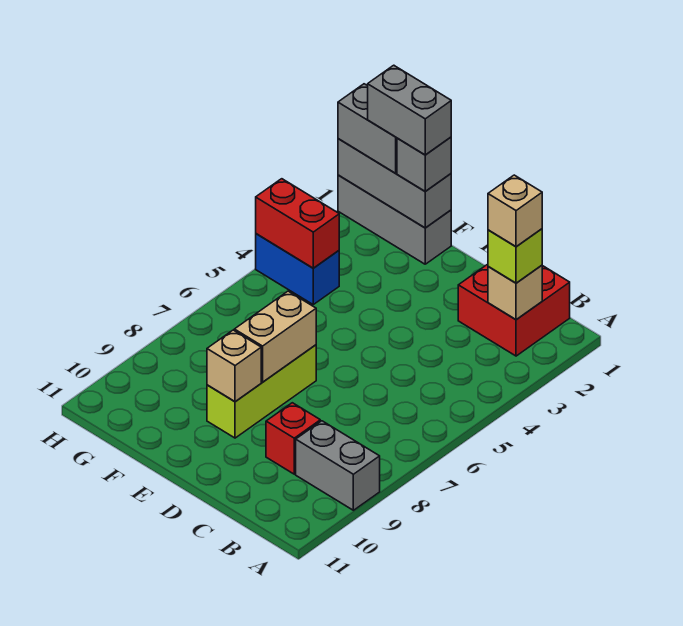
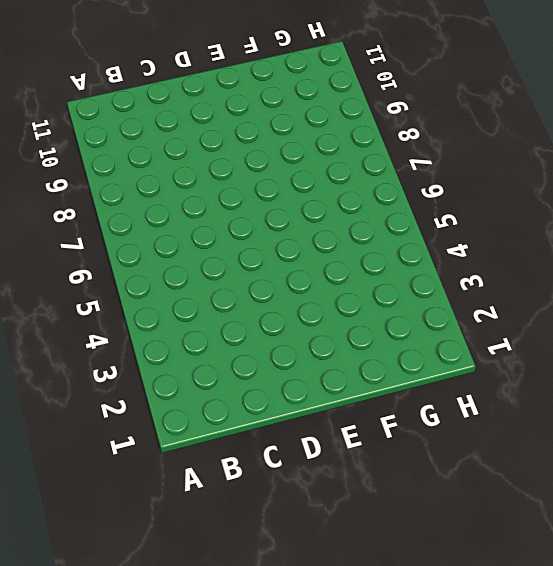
none -> grey 1x2 brick [296,421,380,510]
none -> red 2x2 brick [458,264,570,356]
none -> red 1x1 brick [266,403,320,474]

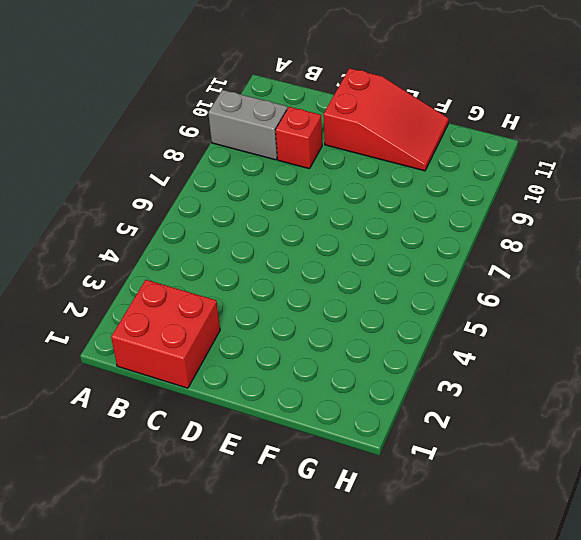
red 2x3 slope [323,68,449,171] -> none
none -> lime 1x3 brick [207,345,316,438]
none -> grey 1x3 brick [338,175,451,264]
none -> blue 1x2 brick [256,234,339,304]

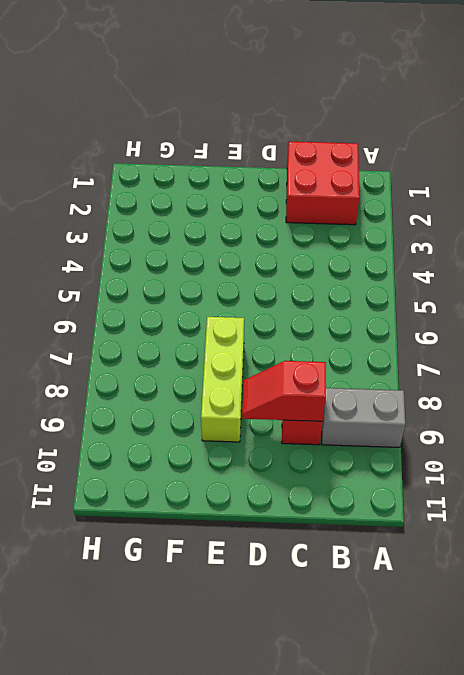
red 1x2 slope [242,361,326,421] -> none
none -> grey 1x3 brick [338,175,451,264]
none -> blue 1x2 brick [256,234,339,304]
none -> tan 1x1 brick [488,265,542,320]

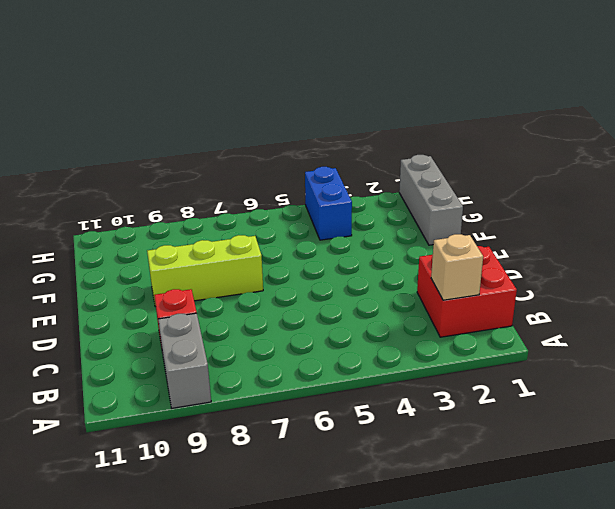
none -> tan 1x2 brick [234,291,316,382]
none -> tan 1x1 brick [207,330,261,402]
none -> grey 1x3 brick [338,139,451,228]

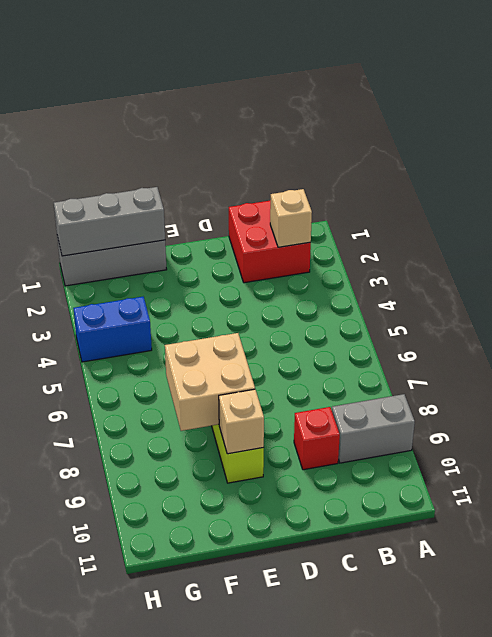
tan 2x2 brick [165,333,255,431] -> tan 1x2 brick [234,291,316,382]
none -> red 1x2 brick [256,179,339,268]
none -> lime 1x1 brick [488,229,542,283]
none -> grey 1x1 brick [397,137,451,191]

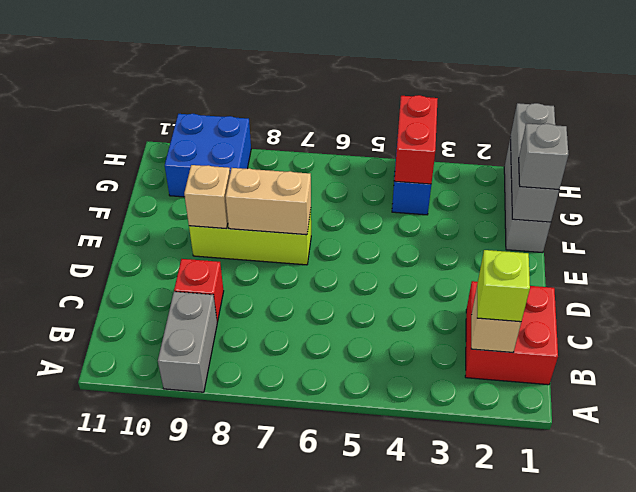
blue 2x2 brick [165,114,251,197] -> none
none -> grey 1x2 brick [338,84,397,173]
none -> tan 1x1 brick [488,175,542,247]
none -> grey 1x2 brick [368,65,451,155]

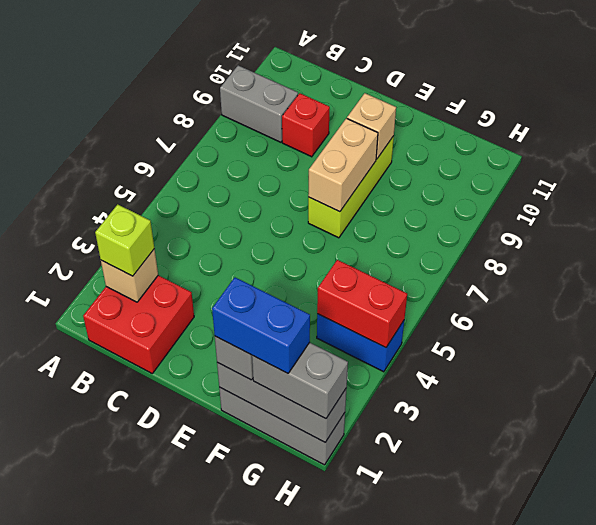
blue 1x2 brick [212,278,310,373] -> grey 1x2 brick [368,65,451,155]
none -> tan 1x1 brick [488,175,542,247]

